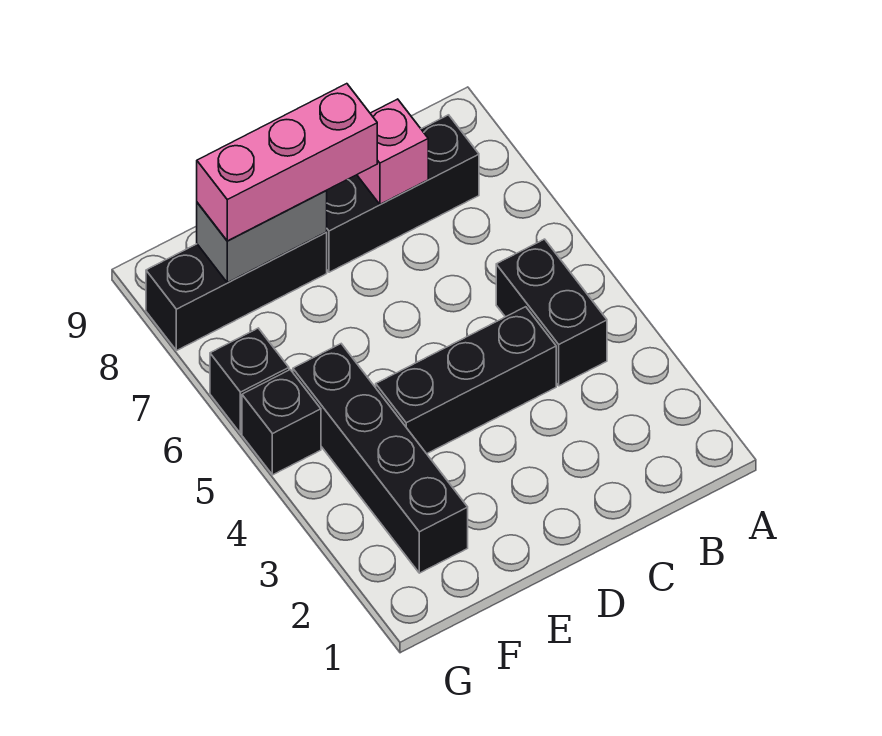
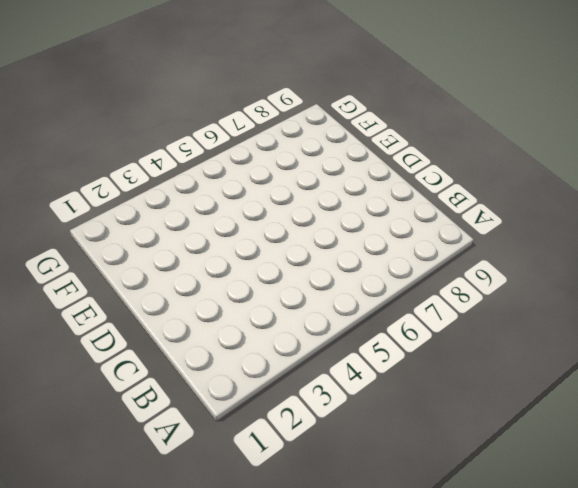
none -> black 1x2 brick [496,239,607,386]
none -> black 1x3 brick [326,115,479,272]

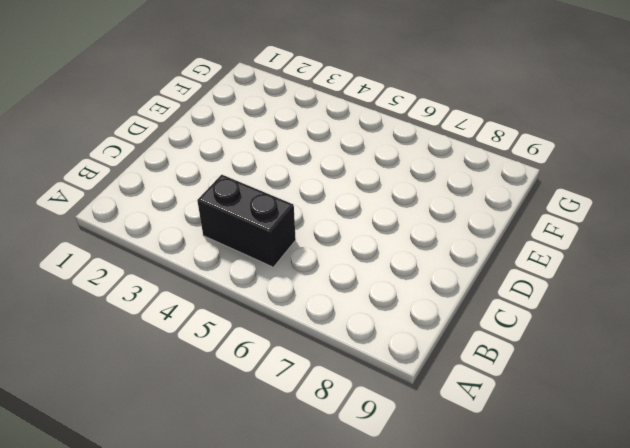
none -> black 1x3 brick [326,115,479,272]
none -> black 1x3 brick [376,307,556,454]

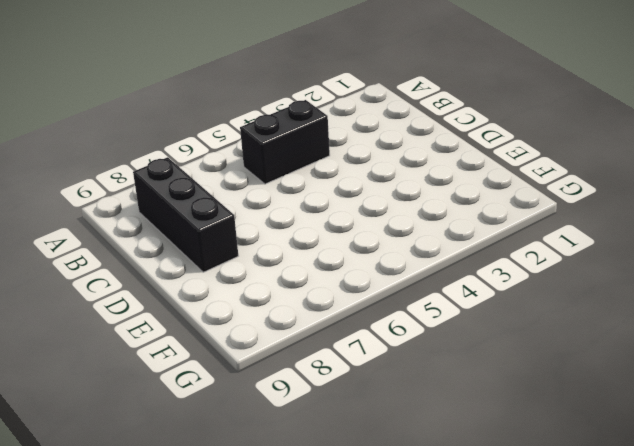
none -> black 1x3 brick [376,307,556,454]
none -> black 1x3 brick [146,233,327,351]

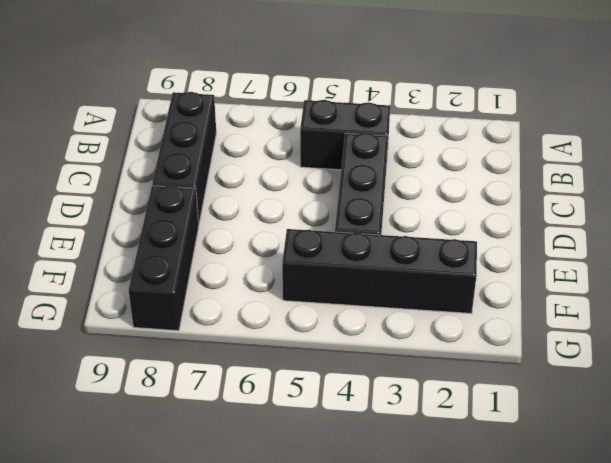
none -> black 1x1 brick [242,370,321,475]
none -> black 1x1 brick [210,328,289,433]

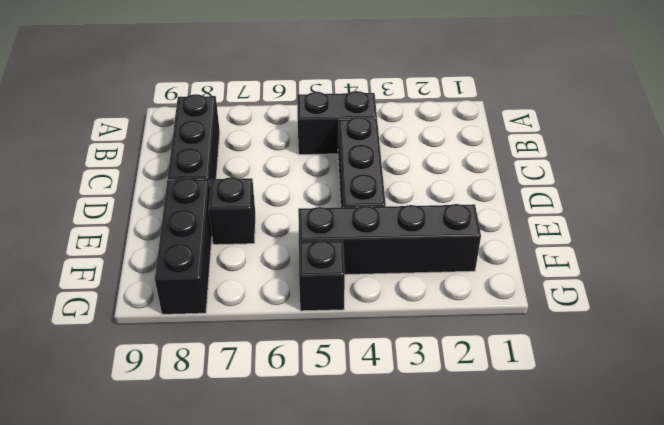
black 1x1 brick [209,177,255,245] -> black 1x1 brick moved to [210,328,289,433]
none -> pink 1x1 brick [357,99,428,204]
none -> grey 1x2 brick [197,191,327,283]

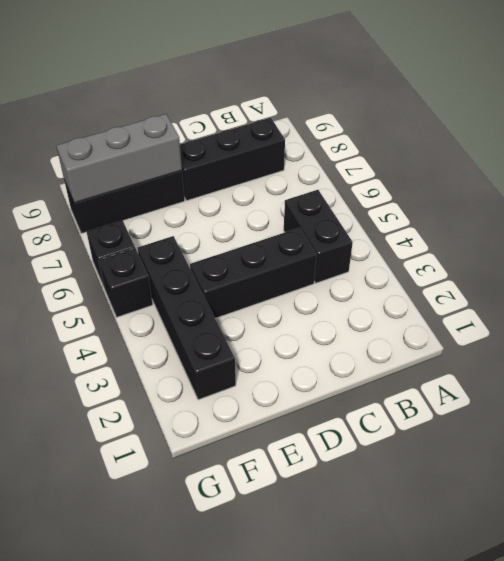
grey 1x3 brick [56,114,182,203] -> grey 1x2 brick [197,191,327,283]
none -> pink 1x1 brick [357,99,428,204]
none -> pink 1x3 brick [197,84,377,241]

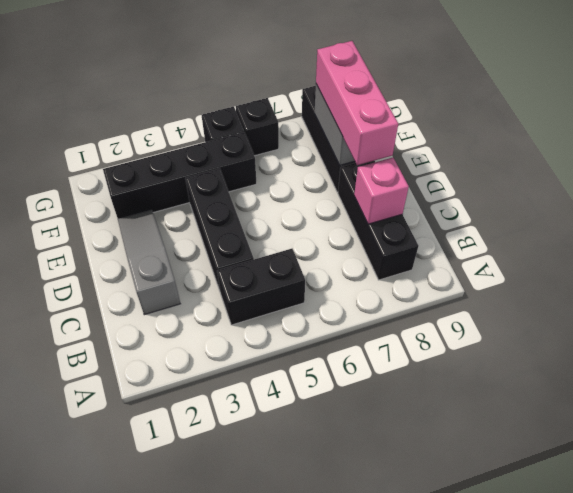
grey 1x3 slope [118,210,180,315] -> none

